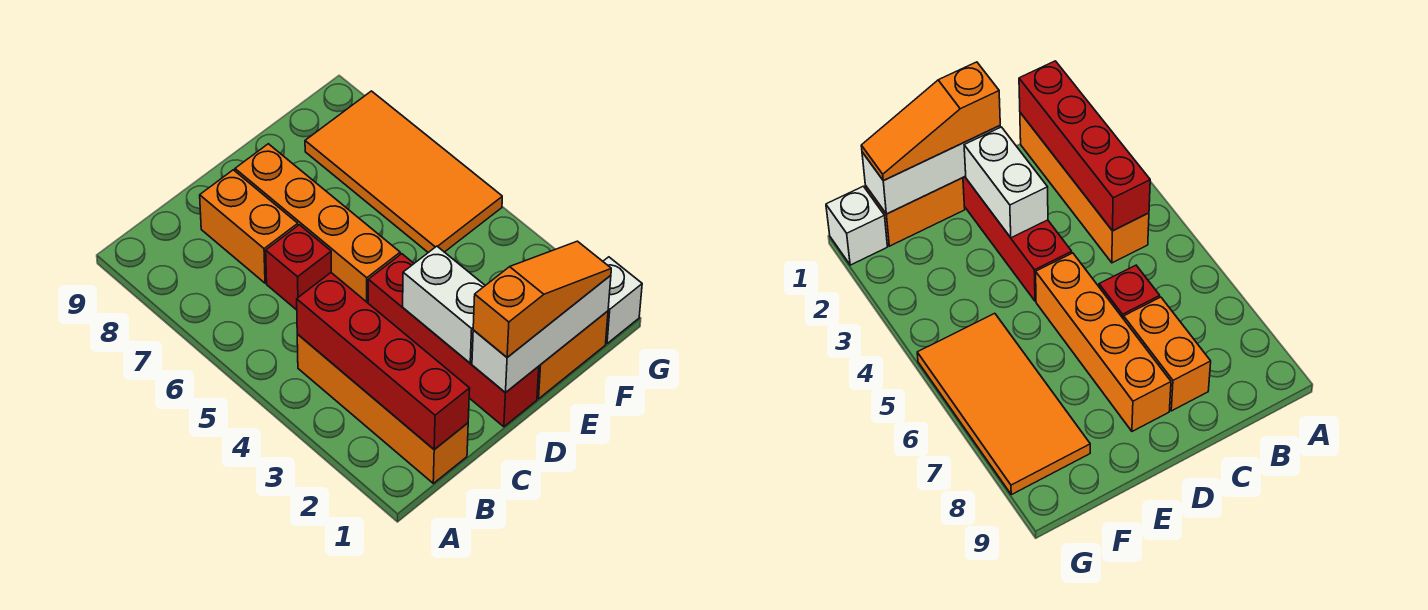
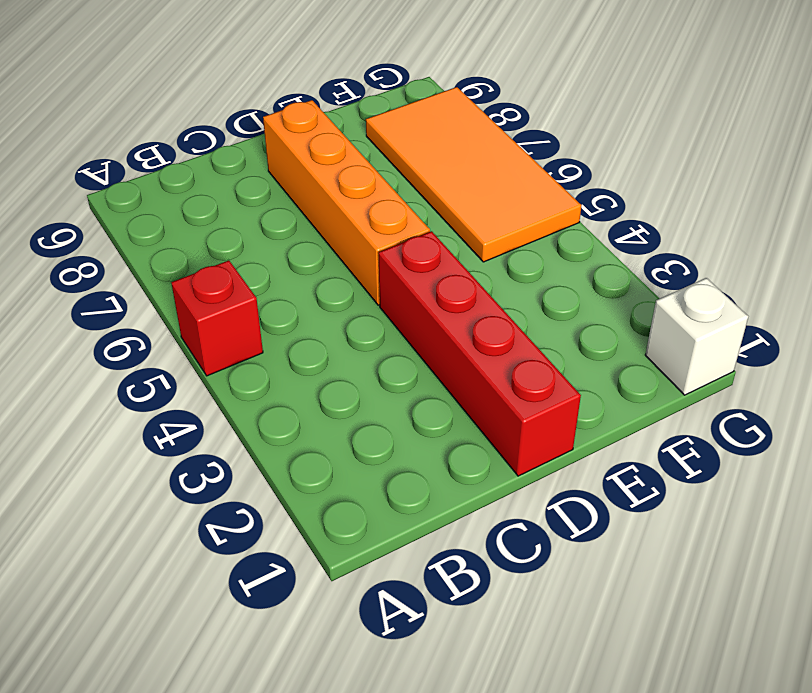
red 1x1 brick [171,260,263,376] -> red 1x1 brick moved to [266,225,331,310]
none -> orange 1x4 brick [297,334,468,483]
none -> orange 1x2 brick [200,170,298,283]
none -> orange 1x2 brick [537,311,608,399]

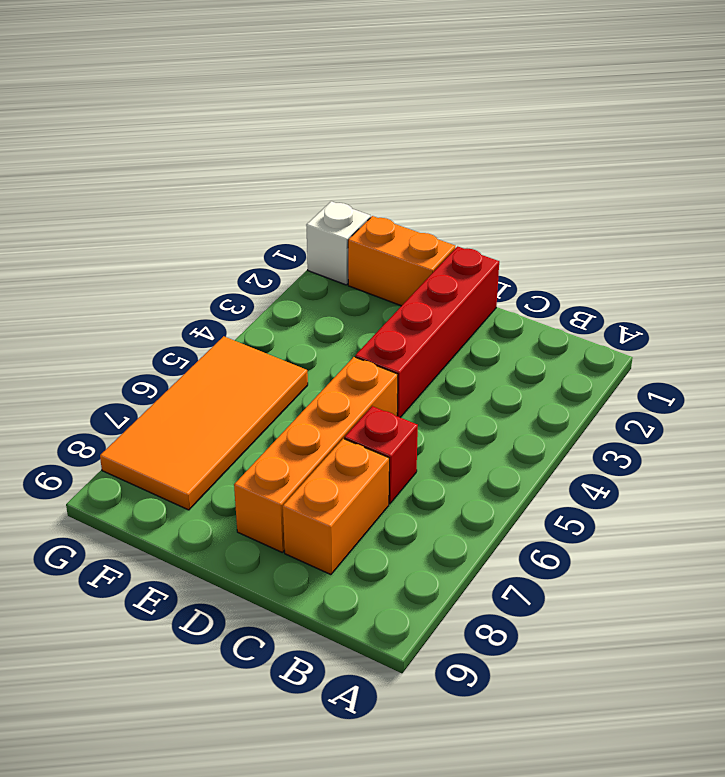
none -> orange 1x4 brick [297,334,468,483]
none -> red 1x4 brick [297,273,470,450]
none -> white 1x3 brick [472,275,611,393]

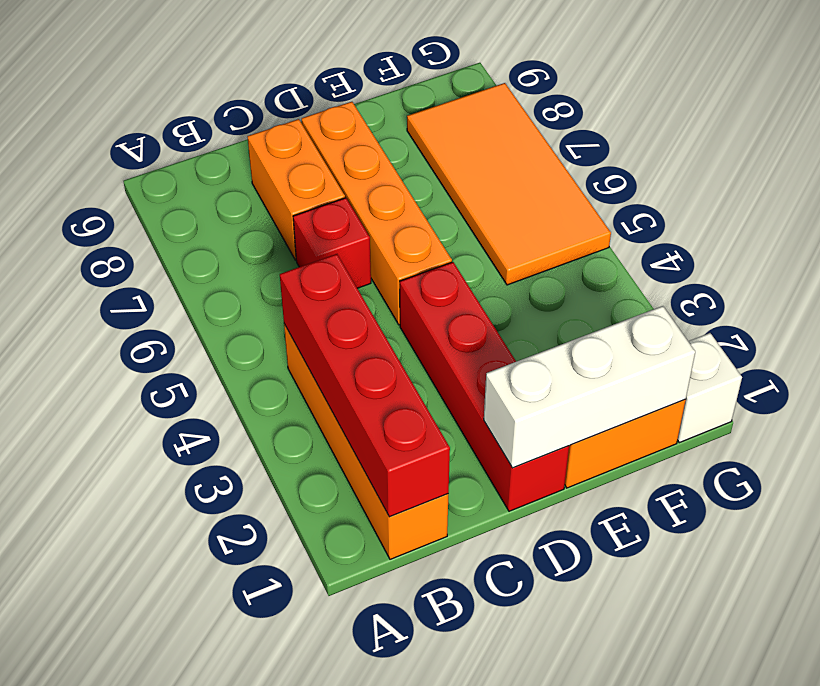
none -> white 1x2 brick [403,246,485,363]
none -> orange 1x3 slope [473,241,611,357]

